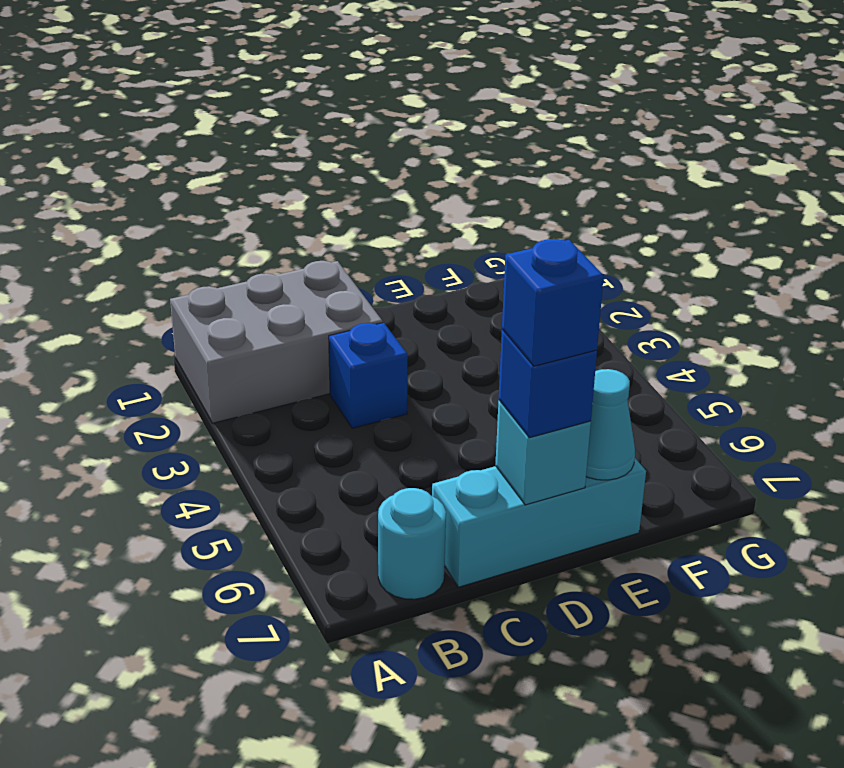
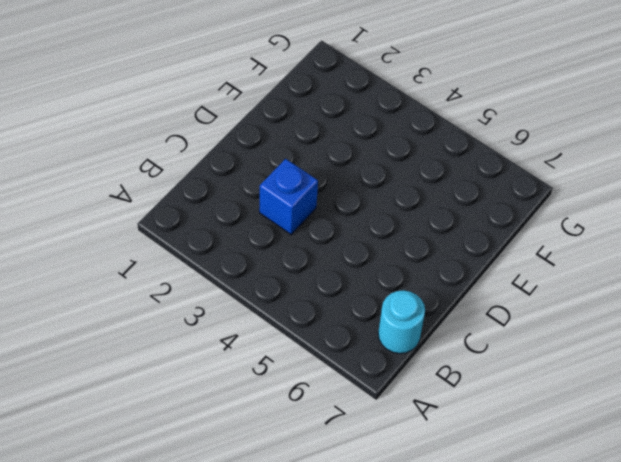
none -> grey 2x3 brick [170,261,383,423]
none -> cyan 1x3 brick [432,458,646,587]

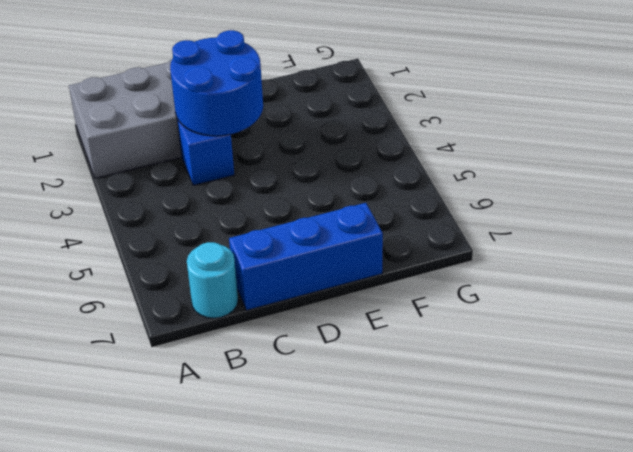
blue 2x2 round brick [170,30,263,136] -> none
blue 1x3 brick [229,203,383,310] -> cyan 1x3 brick [432,458,646,587]
none -> cyan 1x1 brick [495,400,591,505]
none -> cyan 1x1 cone [586,369,635,480]

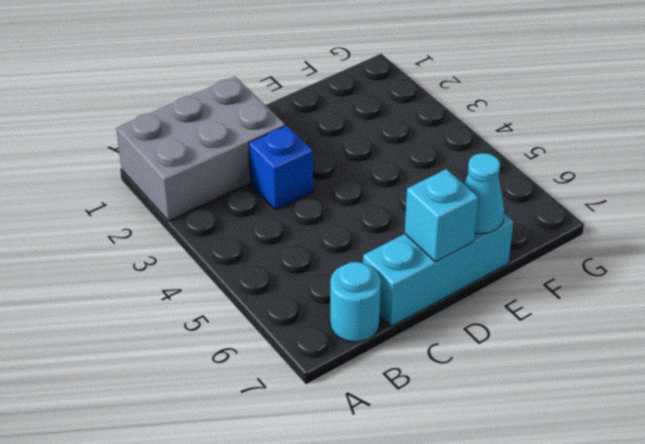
none -> blue 1x1 brick [499,329,597,438]
none -> blue 1x1 brick [502,239,604,366]

